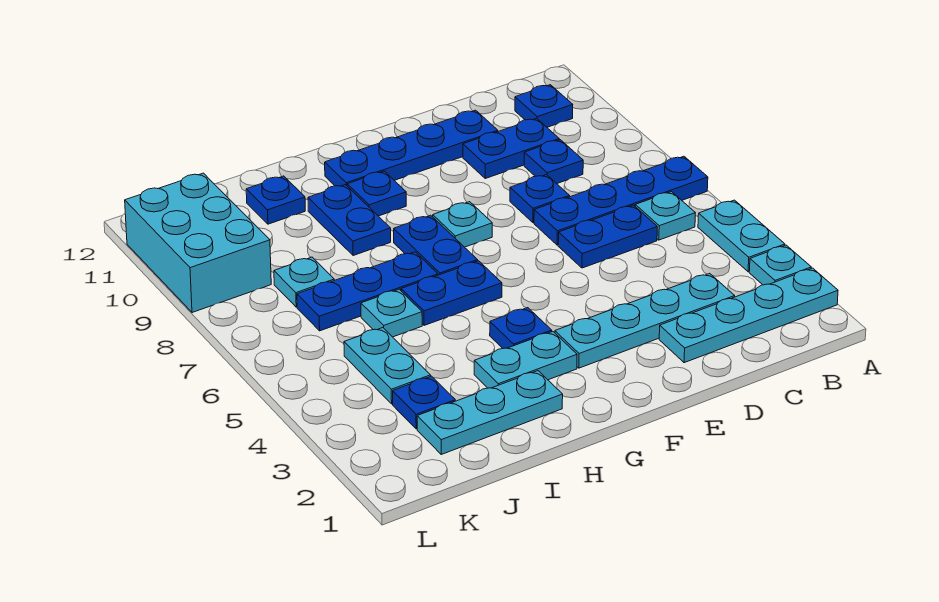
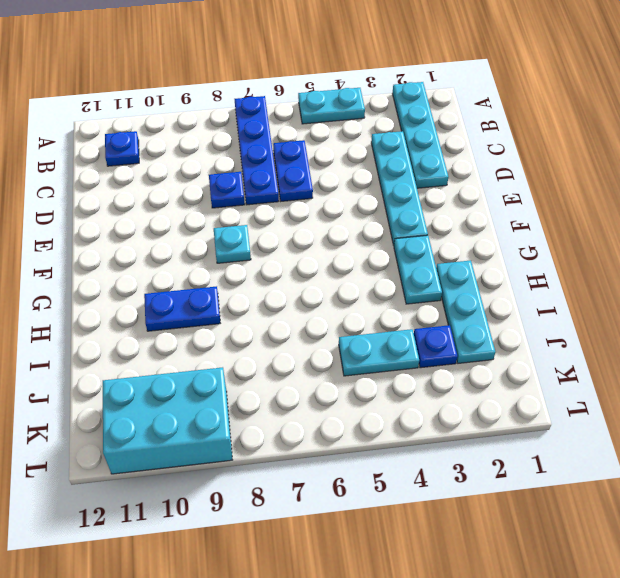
none -> cyan 1x1 plate [749,245,811,285]
none -> cyan 1x1 plate [635,192,695,240]
none -> blue 1x1 plate [524,140,583,184]

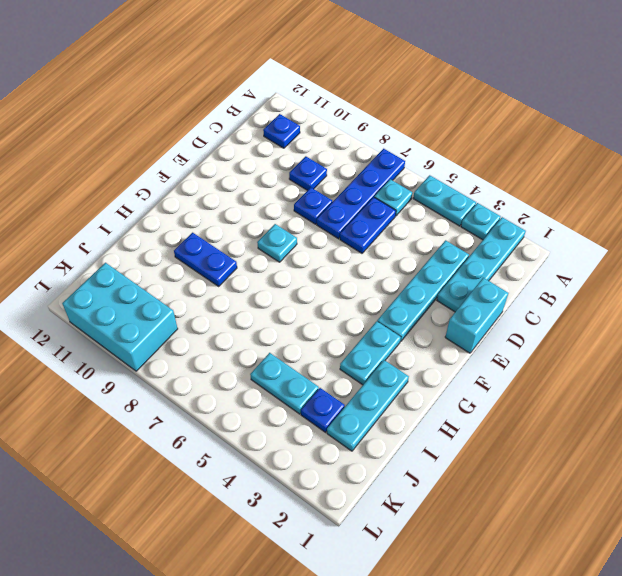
cyan 1x2 brick [445,278,508,353] -> none
none -> blue 1x2 plate [463,118,559,178]
none -> blue 1x4 plate [325,110,498,186]
none -> blue 1x1 plate [490,308,552,348]

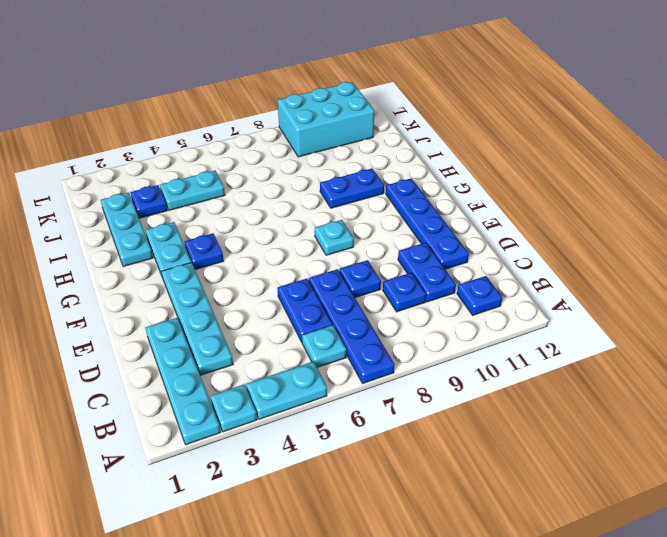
none -> blue 1x2 plate [401,261,502,325]
none -> blue 1x2 plate [394,215,478,275]
none -> blue 1x1 plate [347,171,406,216]

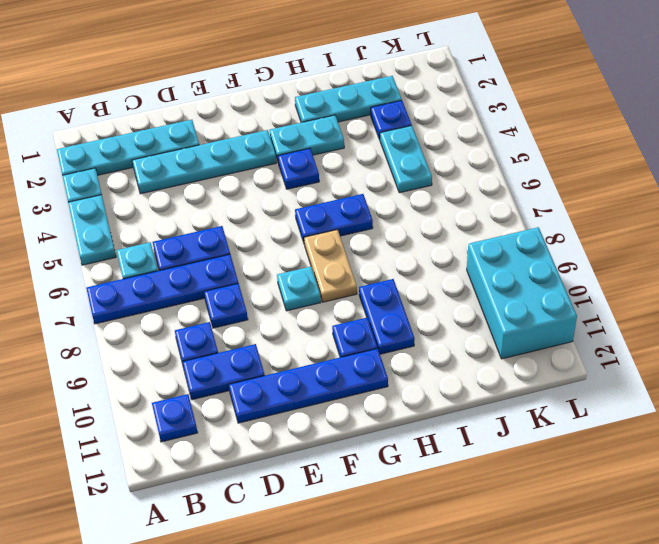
tan 1x2 plate [304,230,357,302] -> blue 1x2 plate [394,215,478,275]
none -> blue 1x3 plate [297,252,438,331]
none -> cyan 1x1 plate [361,289,422,337]
none -> blue 1x1 plate [246,176,305,224]

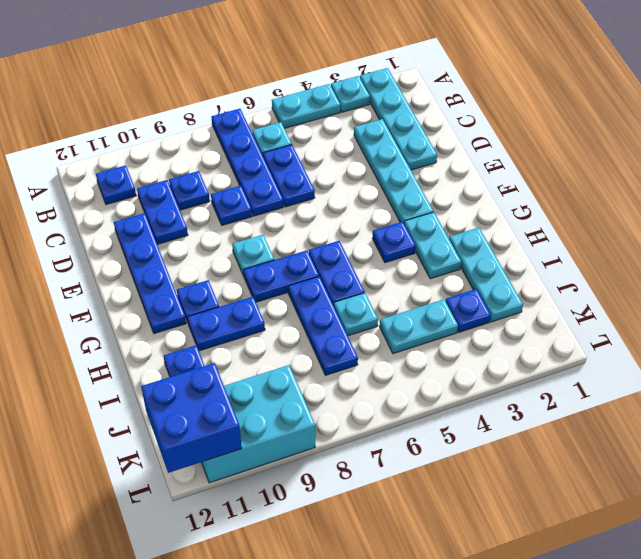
blue 2x2 brick [141,363,242,473] -> none
none -> cyan 1x1 plate [274,257,334,307]

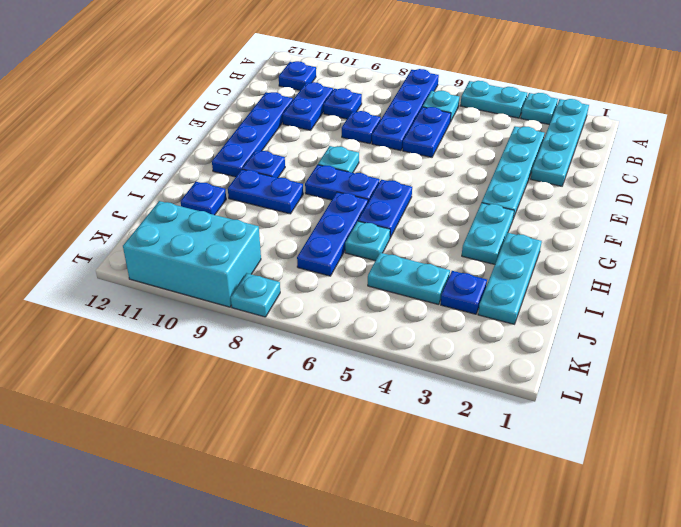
cyan 1x1 plate [231,273,280,317] -> cyan 1x1 plate moved to [274,257,334,307]
none -> blue 1x1 plate [490,308,552,348]

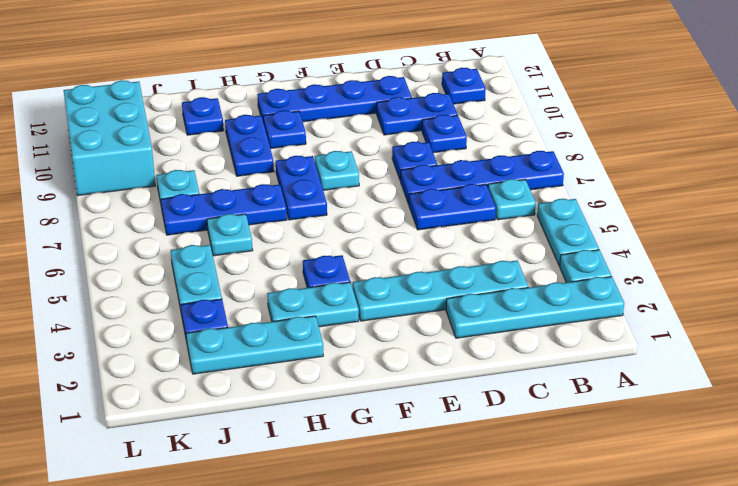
none -> blue 1x2 plate [401,261,502,325]

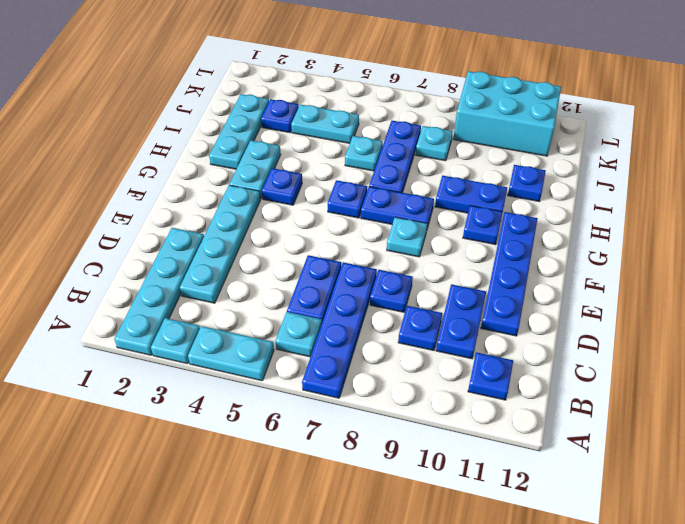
blue 1x1 plate [328,180,367,218] -> blue 1x2 plate [401,261,502,325]

